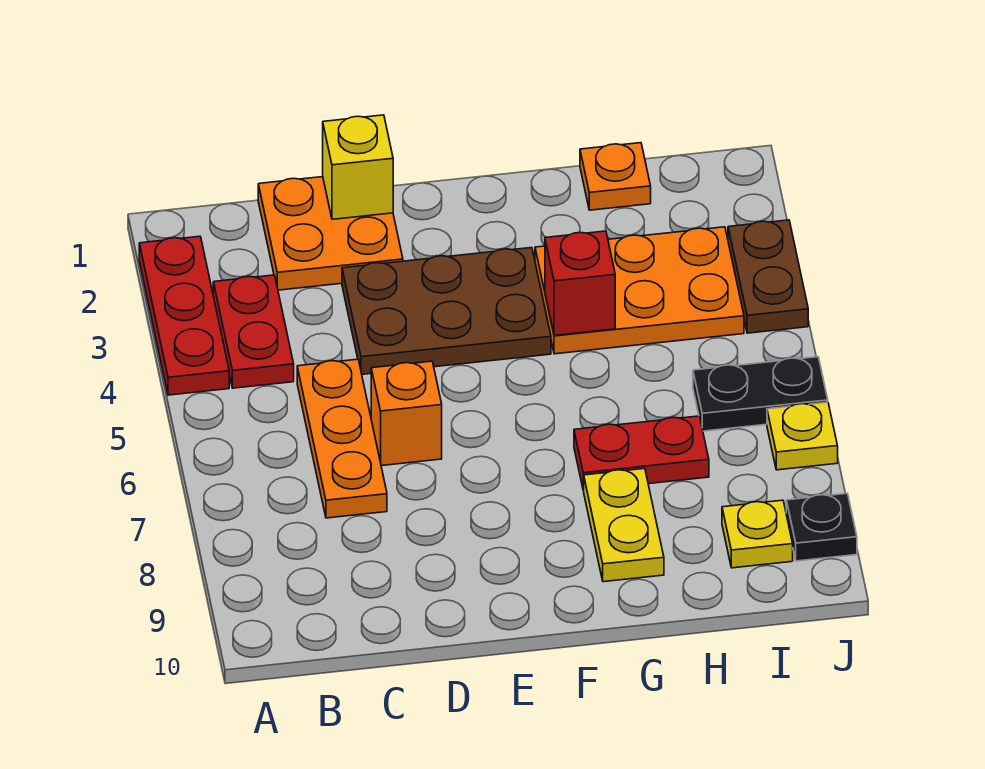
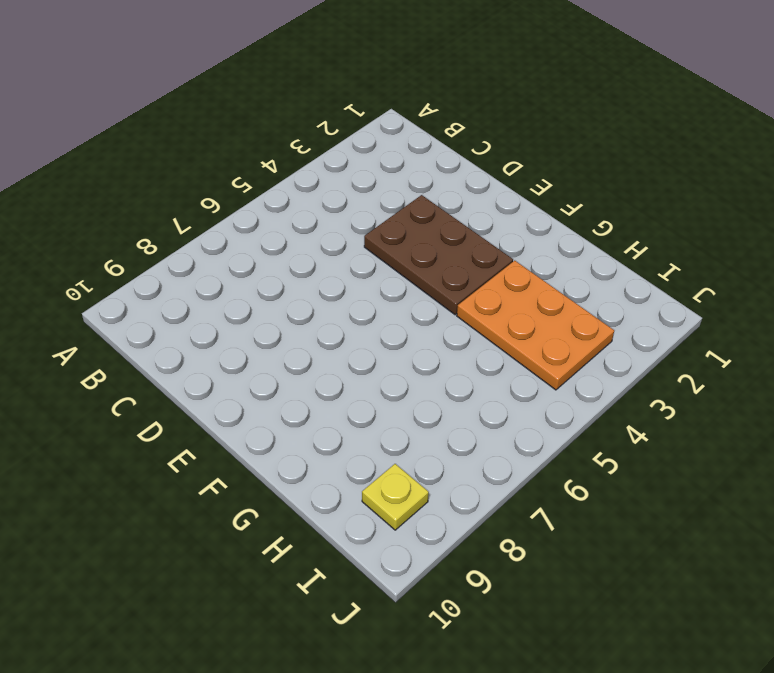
none -> red 1x3 plate [139,236,229,395]
none -> red 1x2 plate [213,275,294,388]
none -> orange 2x2 plate [258,177,403,290]

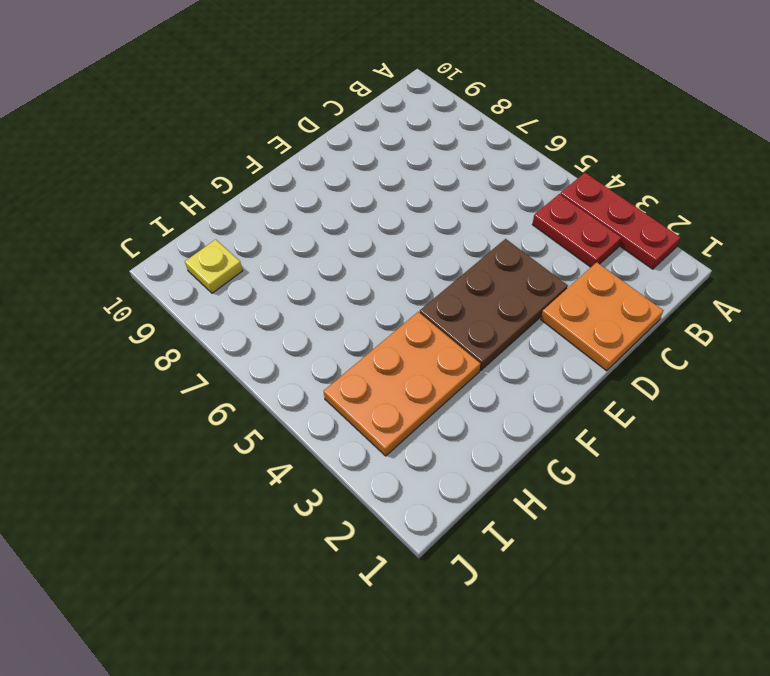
none -> orange 1x3 plate [297,359,387,518]
none -> orange 1x1 brick [371,361,442,466]
none -> red 1x2 plate [574,416,709,490]

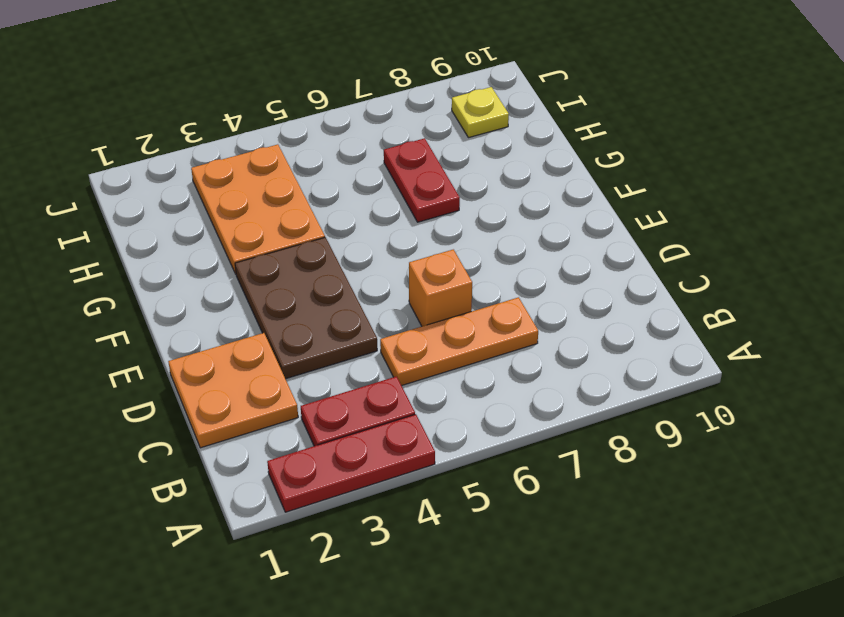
none -> yellow 1x2 plate [583,468,664,582]
none -> orange 1x1 plate [580,143,651,210]
none -> black 1x2 plate [693,357,828,431]

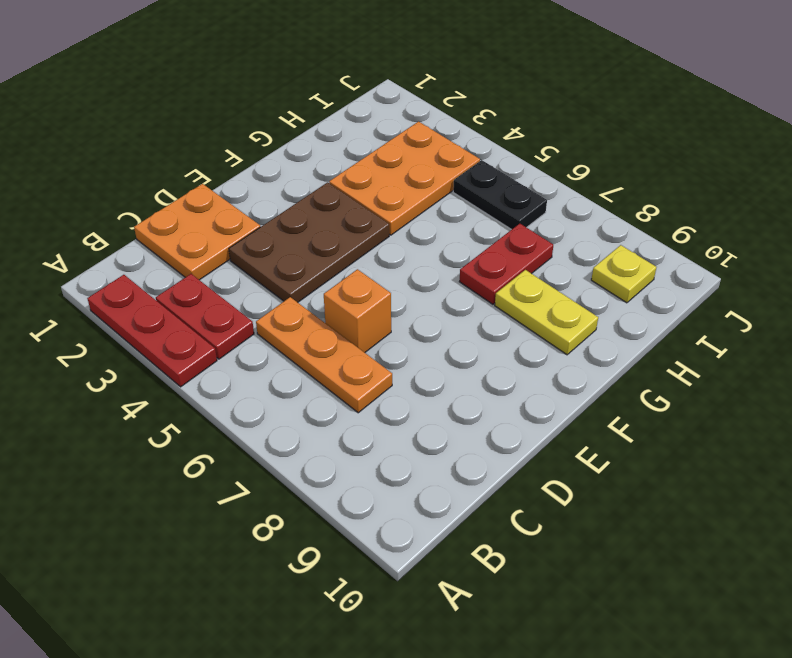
black 1x2 plate [453,160,547,230] -> black 1x2 plate turned to [693,357,828,431]
none -> orange 1x1 plate [580,143,651,210]
none -> brown 1x2 plate [728,220,808,333]
none -> yellow 1x1 plate [767,402,838,470]

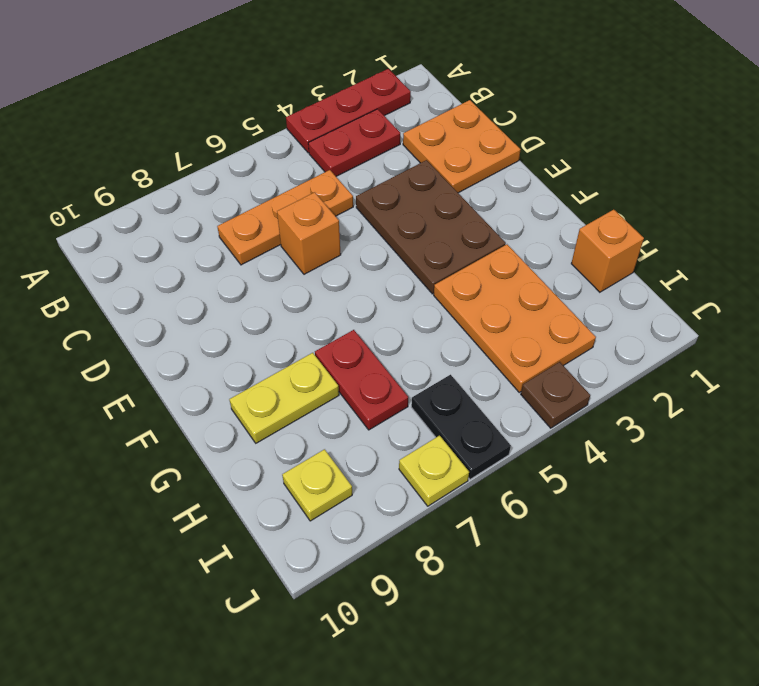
orange 1x1 brick [571,210,644,292] -> orange 1x1 plate [580,143,651,210]
brown 1x1 plate [521,362,590,428] -> brown 1x2 plate [728,220,808,333]
none -> black 1x1 plate [786,493,857,561]
none -> yellow 1x1 brick [323,115,393,219]
none -> red 1x1 brick [545,231,615,336]

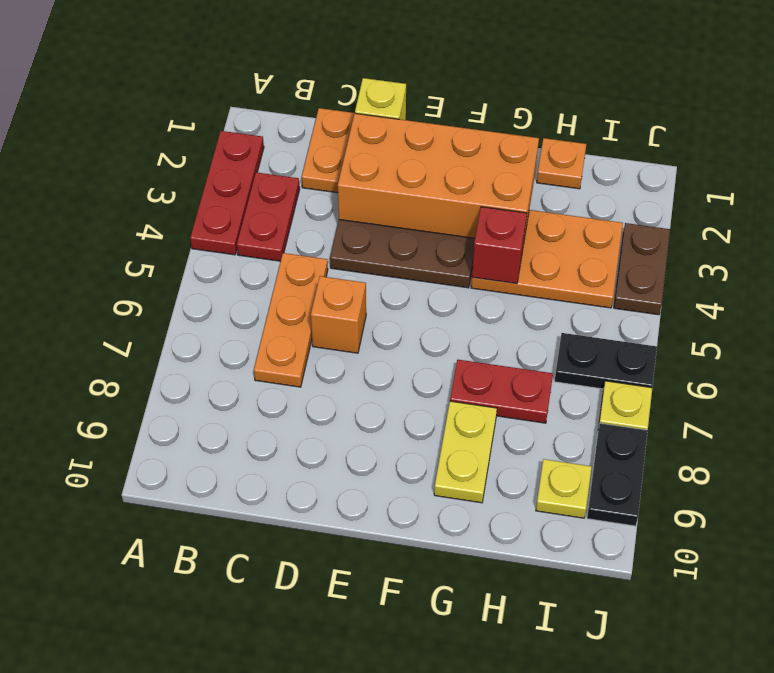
orange 2x4 brick [338,113,539,239] -> none
black 1x2 plate [587,423,648,526] -> black 1x1 plate [786,493,857,561]

